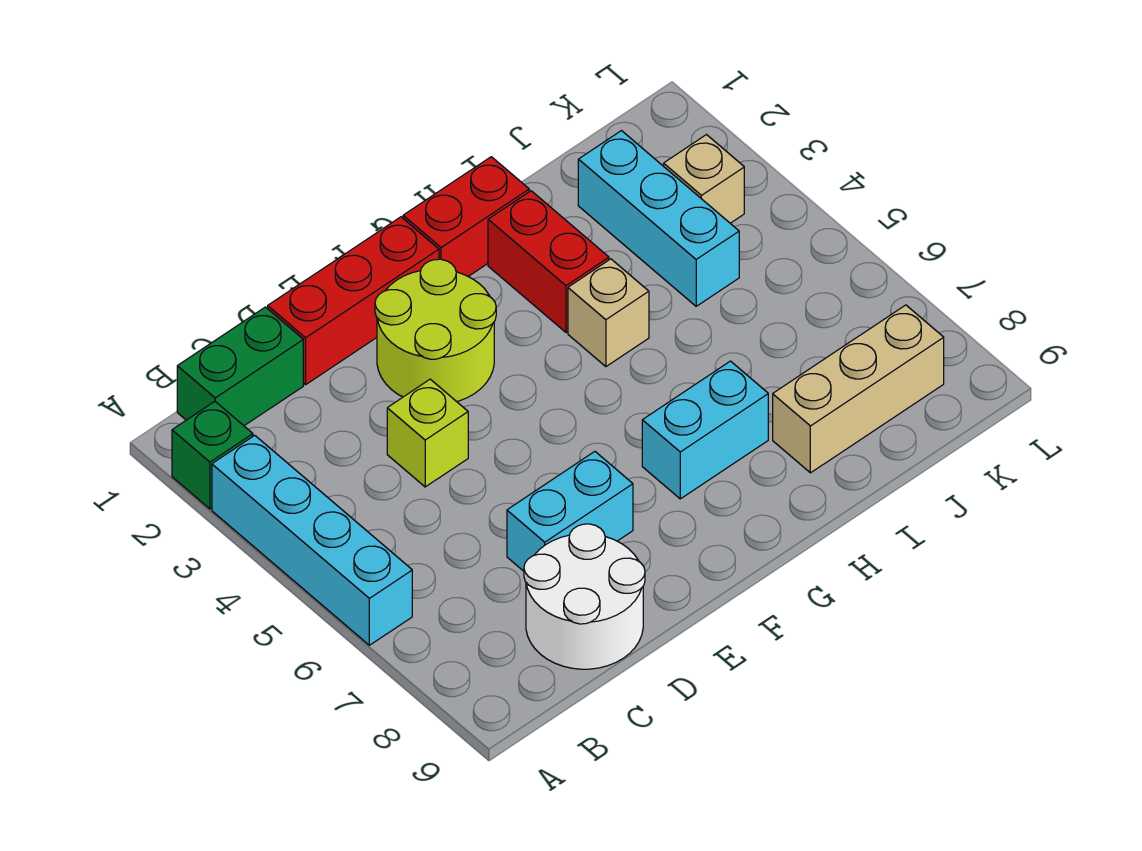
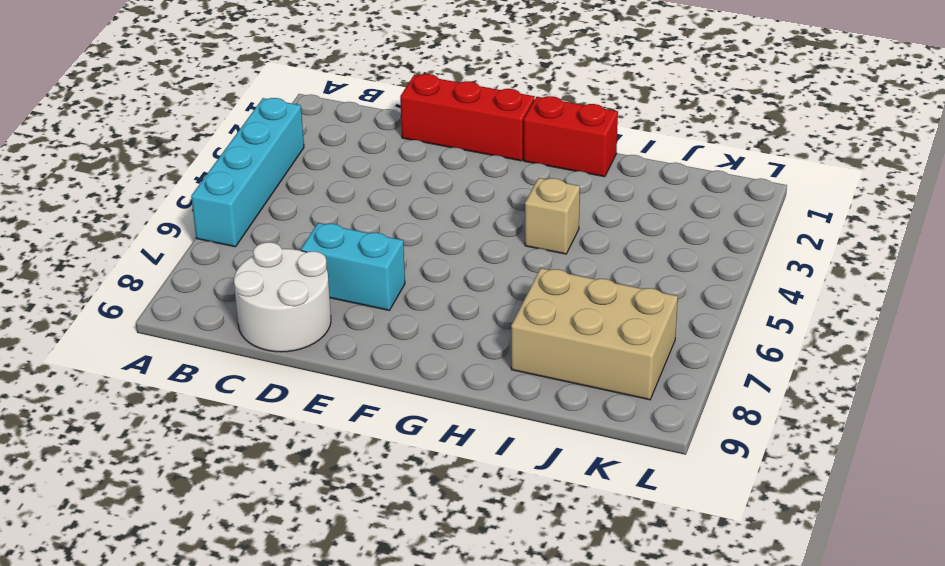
tan 2x3 brick [511,268,678,400] -> tan 1x3 brick [773,305,944,473]
none -> green 1x1 brick [172,402,253,509]
none -> green 1x2 brick [177,307,303,426]
none -> lime 1x1 brick [387,379,468,487]

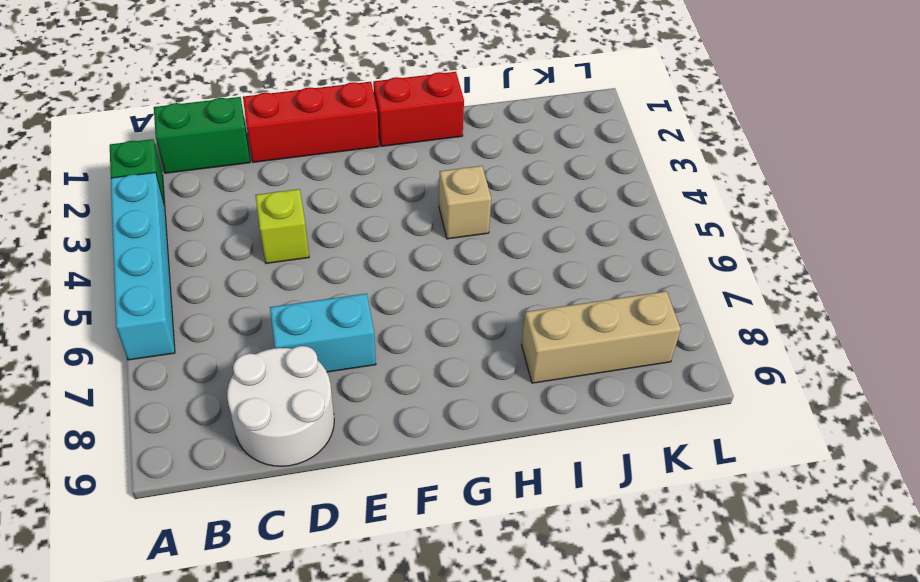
none -> lime 2x2 round brick [375,259,496,402]
none -> cyan 1x2 brick [642,361,768,499]
none -> red 1x2 brick [488,191,609,332]

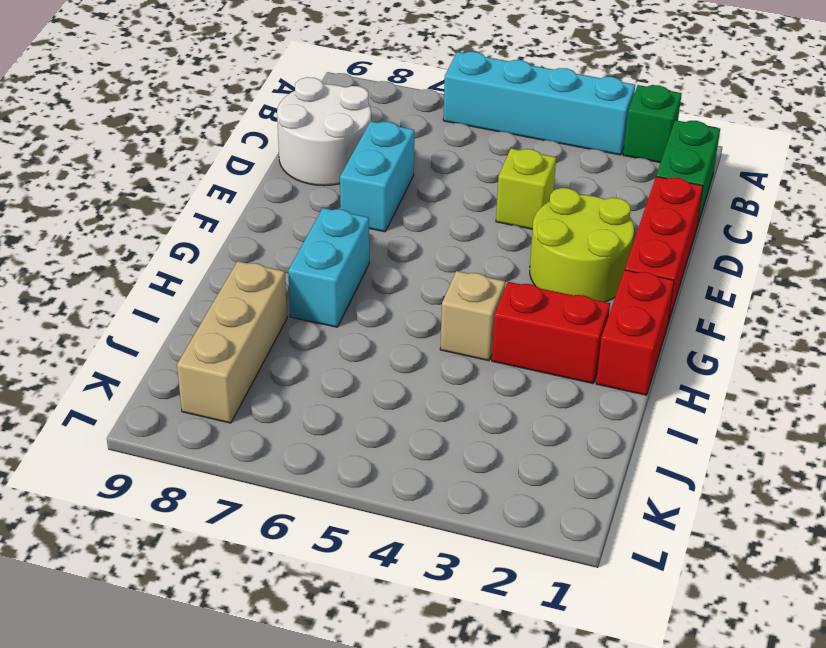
none -> cyan 1x3 brick [578,131,739,306]
none -> tan 1x1 brick [664,135,744,223]

